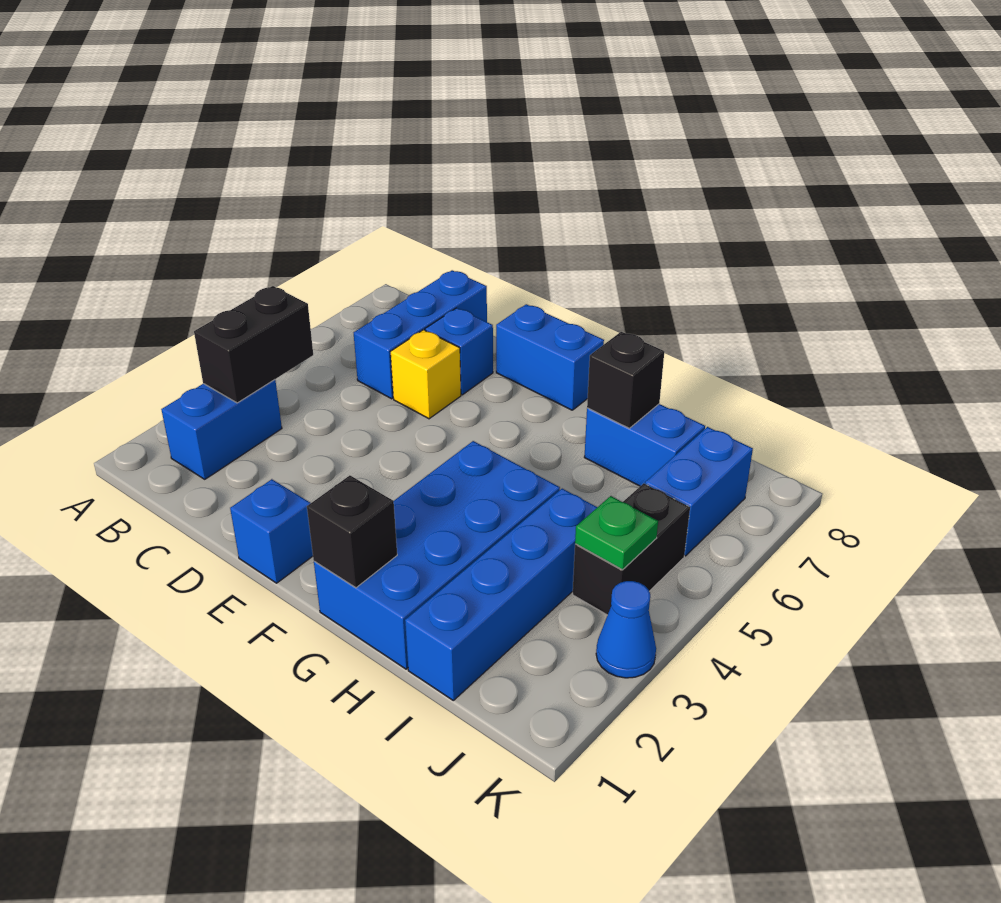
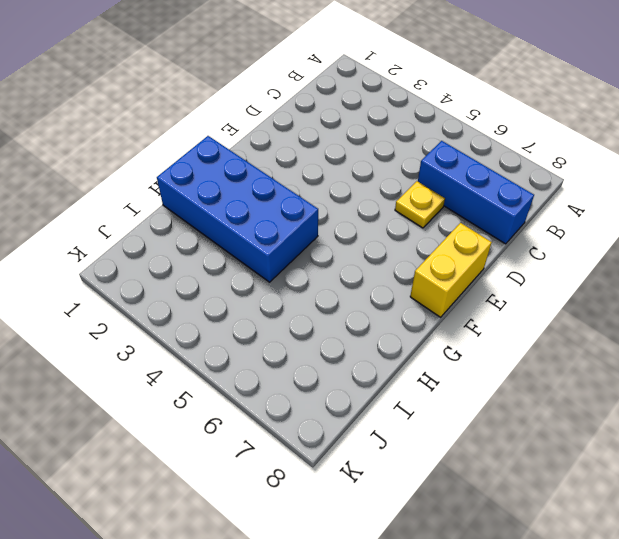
yellow 1x1 plate [395,181,445,228] -> yellow 1x1 brick [391,330,461,419]
yellow 1x2 brick [410,223,492,317] -> blue 1x2 brick [496,304,604,410]
none -> blue 1x2 brick [161,380,282,479]
none -> blue 1x1 brick [425,308,493,395]
none -> blue 1x1 brick [230,479,313,583]

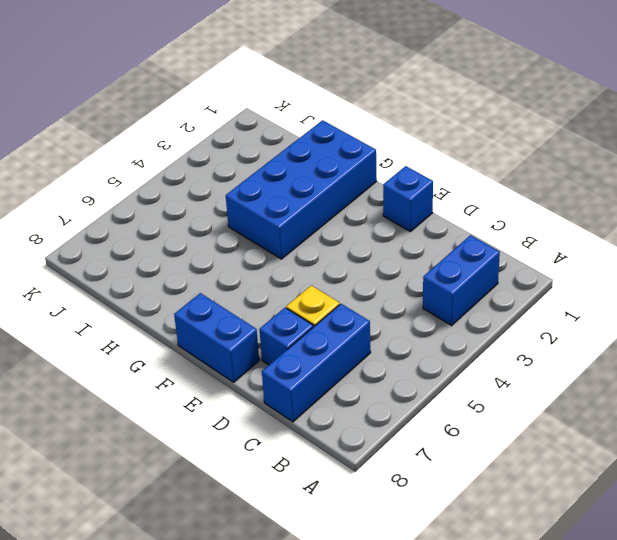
none -> blue 1x2 brick [584,404,705,486]
none -> blue 1x4 brick [405,489,597,700]
none -> black 1x2 brick [573,483,690,615]

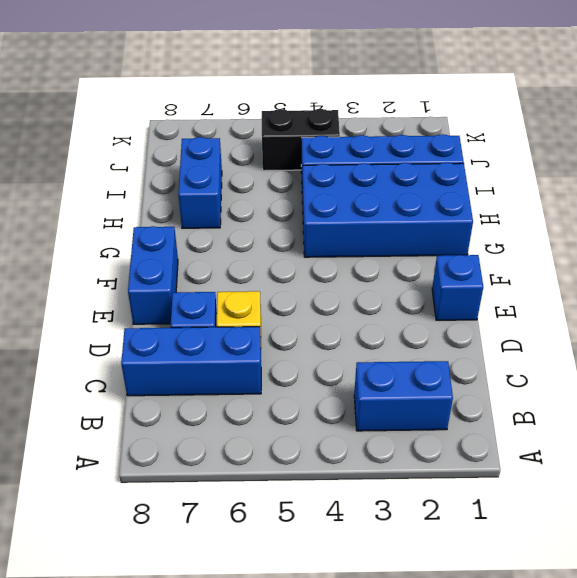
none -> blue 1x2 brick [645,427,753,556]
none -> blue 1x1 cone [596,581,656,678]
none -> black 1x2 brick [194,286,313,403]

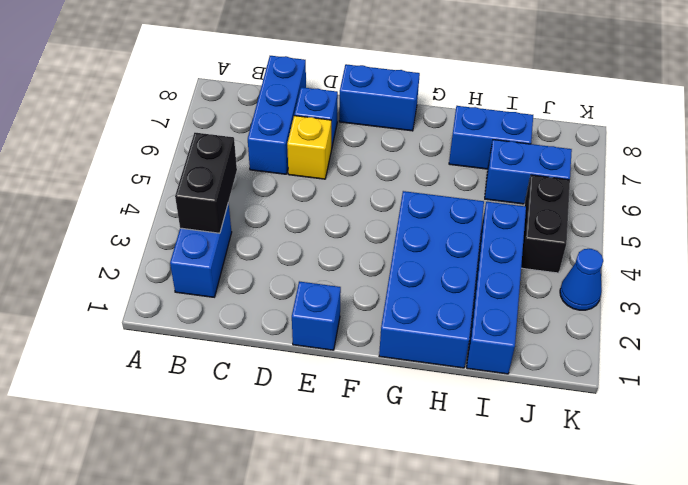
blue 1x2 brick [485,140,572,204] -> blue 1x2 brick turned to [645,427,753,556]
none -> black 1x1 brick [307,475,397,588]
none -> black 1x1 brick [587,332,664,428]
none -> green 1x1 plate [575,496,658,570]

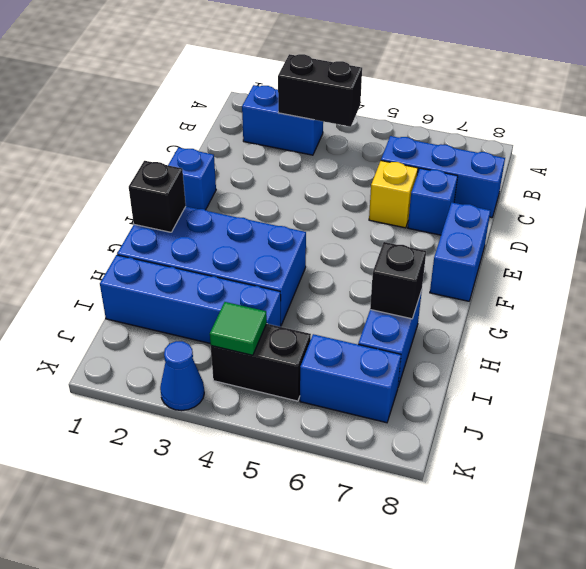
green 1x1 tile [210,302,267,355] -> green 1x1 plate [575,496,658,570]

